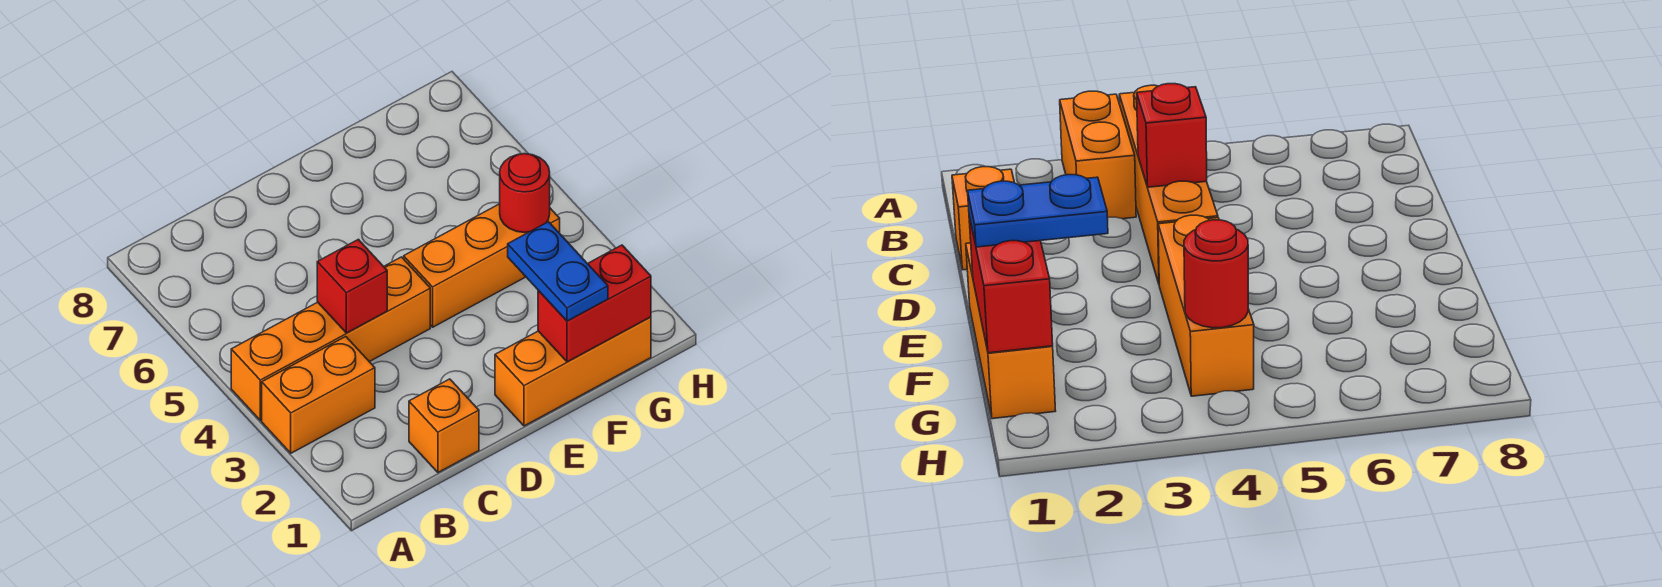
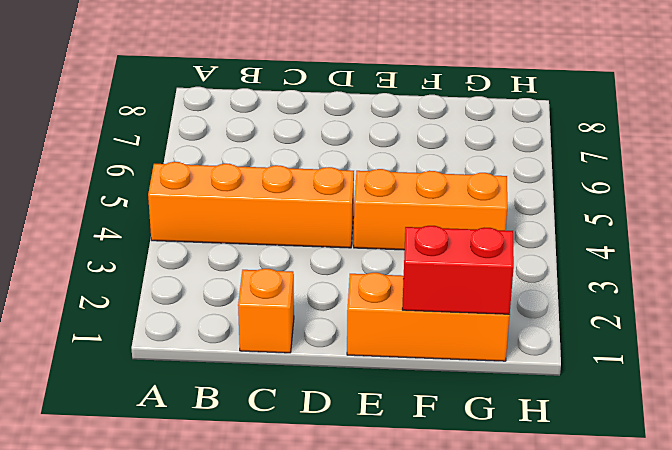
none -> orange 1x2 brick [262,337,375,453]
none -> red 1x1 brick [317,239,387,333]

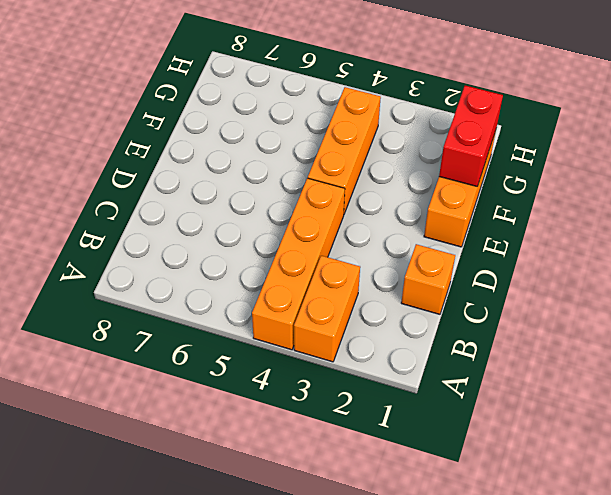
none -> red 1x1 brick [317,239,387,333]
none -> red 1x1 round brick [500,154,550,233]

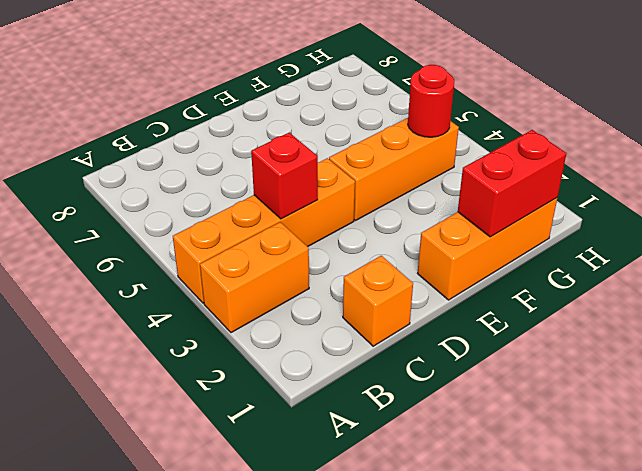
none -> blue 1x2 plate [508,222,608,321]

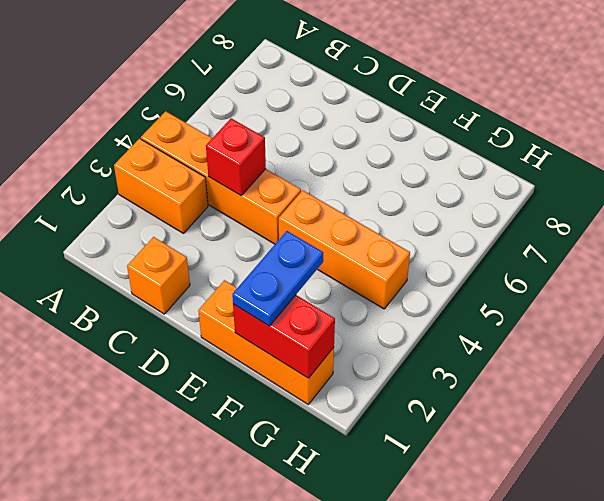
none -> red 1x1 round brick [500,154,550,233]

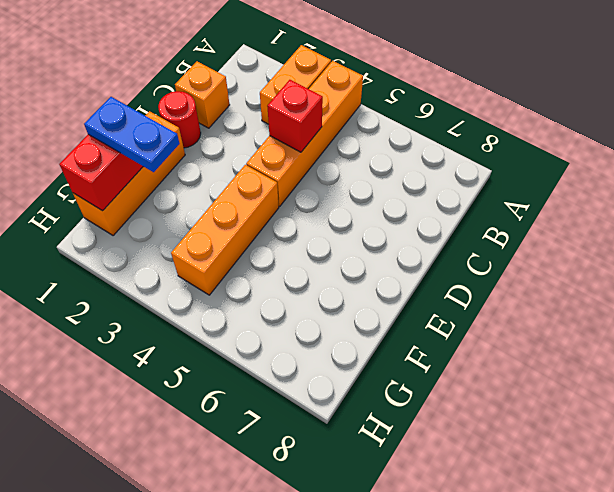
red 1x1 round brick [158,91,201,148] -> red 1x1 round brick moved to [500,154,550,233]

